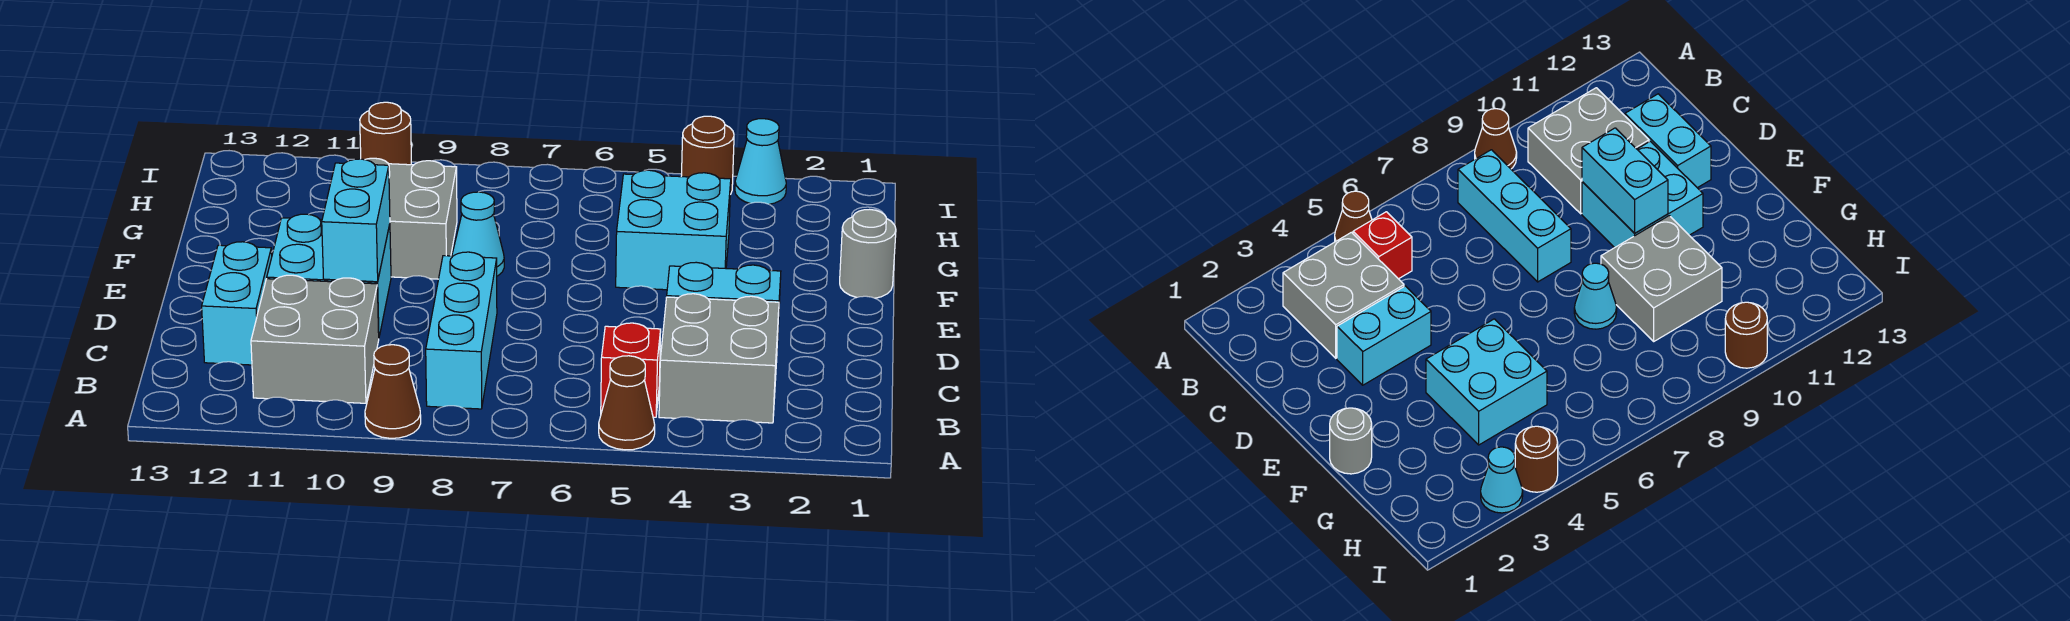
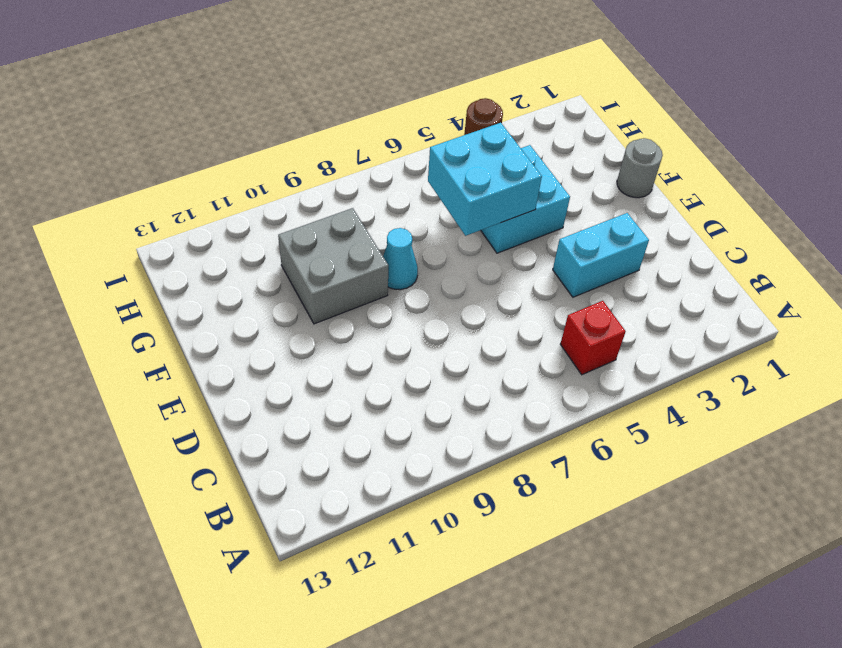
cyan 2x2 brick [428,123,542,236] -> cyan 2x2 brick moved to [267,214,391,336]
none -> brown 1x1 cone [599,356,655,450]
none -> brown 1x1 cone [365,345,421,438]
none -> grey 2x2 brick [659,294,779,423]

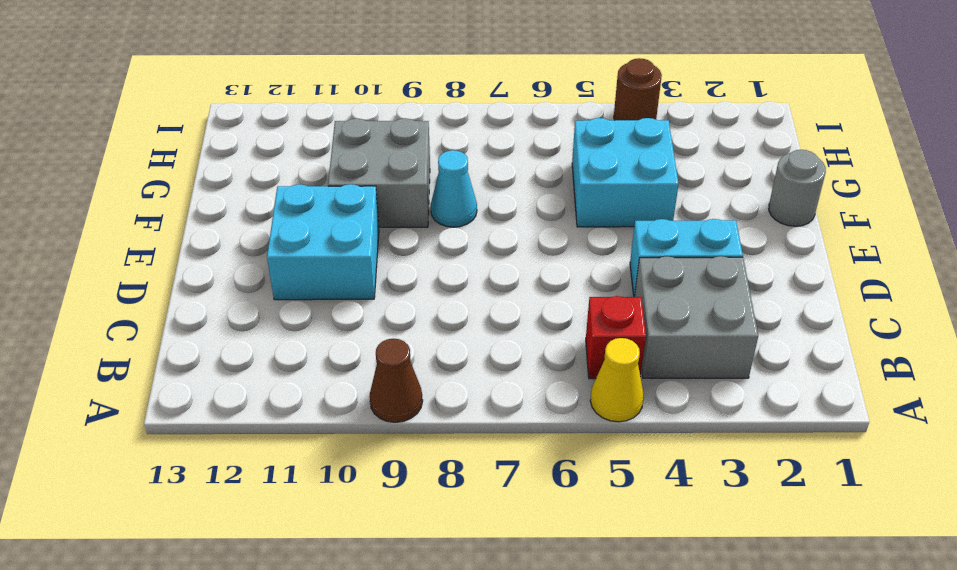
yellow 1x1 cone [590,338,644,422] -> brown 1x1 cone [599,356,655,450]
none -> cyan 1x3 brick [426,252,497,409]
none -> grey 2x2 brick [251,275,379,403]
none -> cyan 1x2 brick [202,242,272,365]

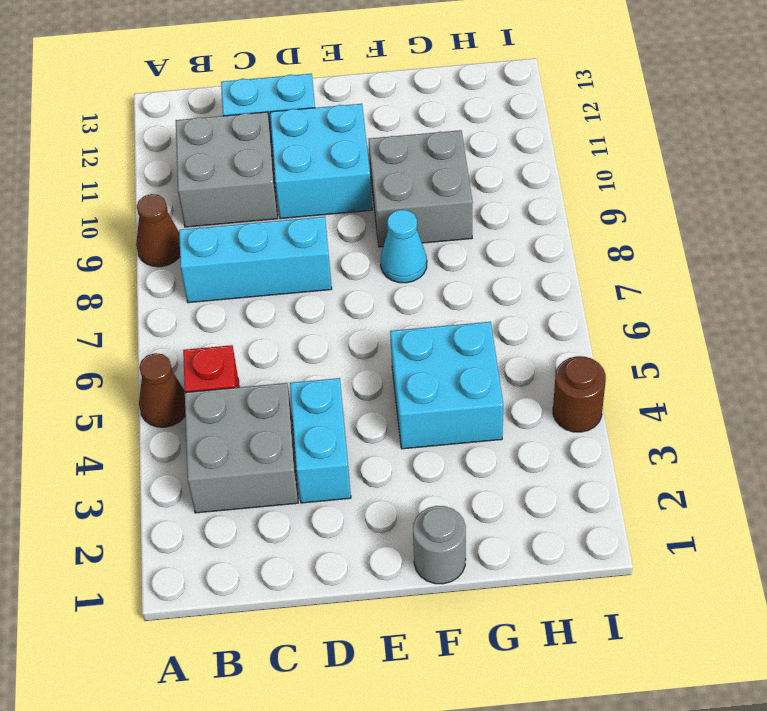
none -> cyan 1x1 cone [735,119,786,204]
none -> brown 1x1 round brick [360,102,411,165]
none -> cyan 1x2 brick [322,159,390,282]

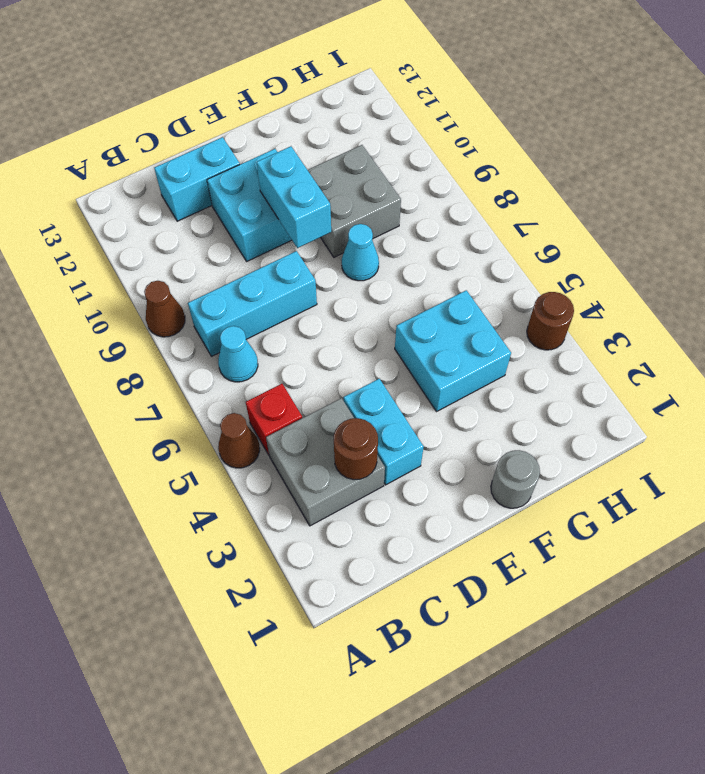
cyan 1x1 cone [218,326,258,382] -> cyan 1x1 cone moved to [735,119,786,204]
brown 1x1 round brick [333,418,378,480] -> brown 1x1 round brick moved to [360,102,411,165]
cyan 1x2 brick [257,146,331,248] -> cyan 1x2 brick turned to [322,159,390,282]
none -> grey 2x2 brick [251,275,379,403]

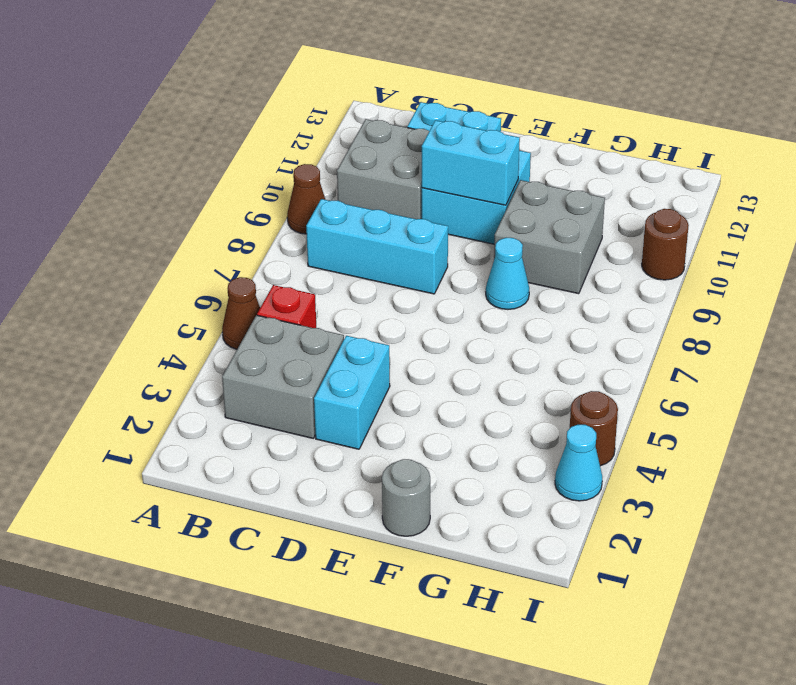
none -> cyan 2x2 brick [616,170,731,290]

